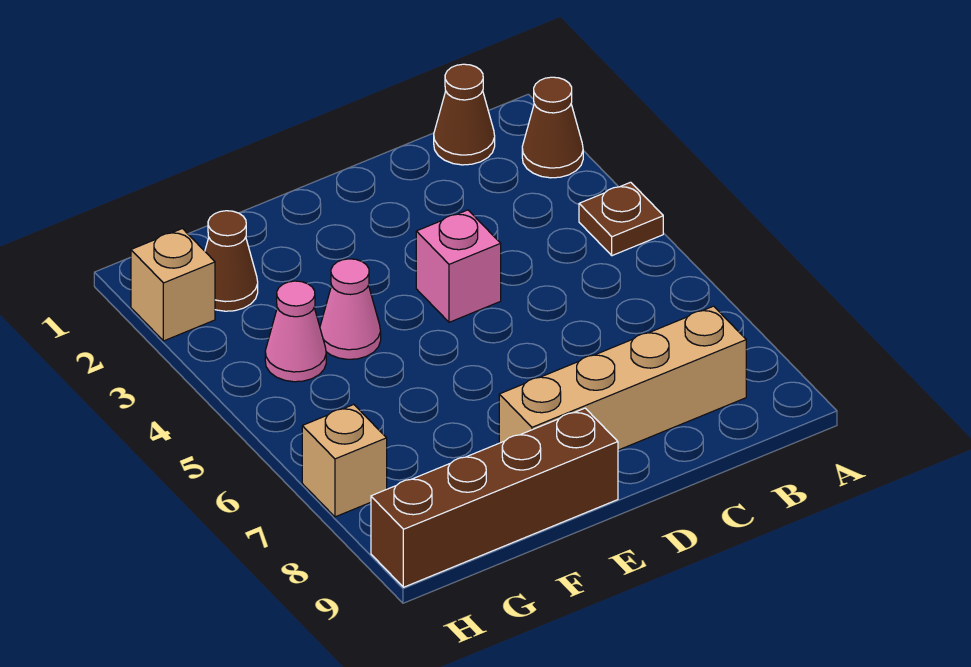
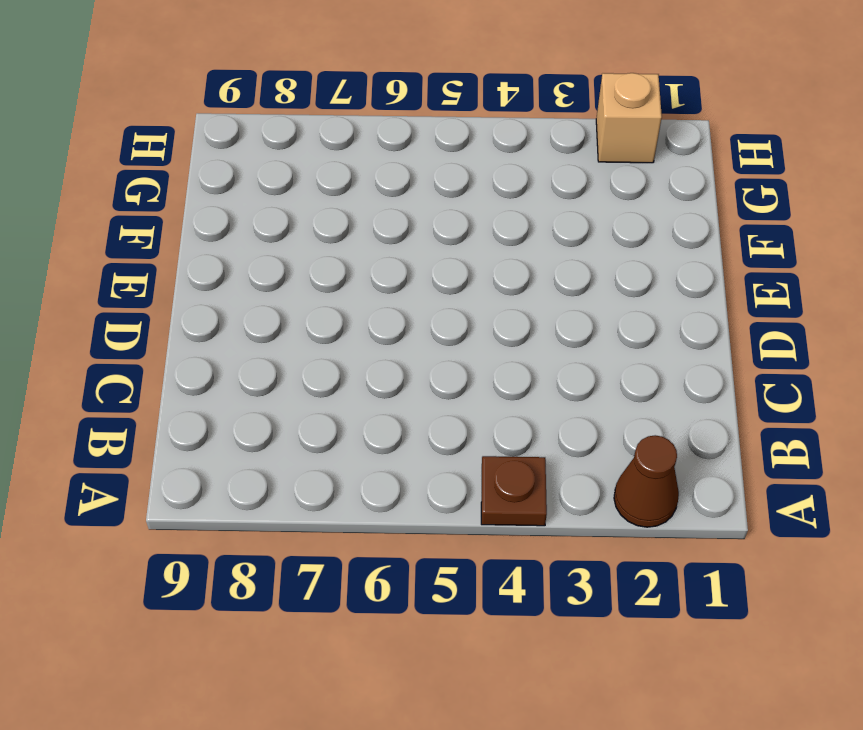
none -> brown 1x1 cone [434,64,495,165]
none -> tan 1x4 brick [499,306,746,450]

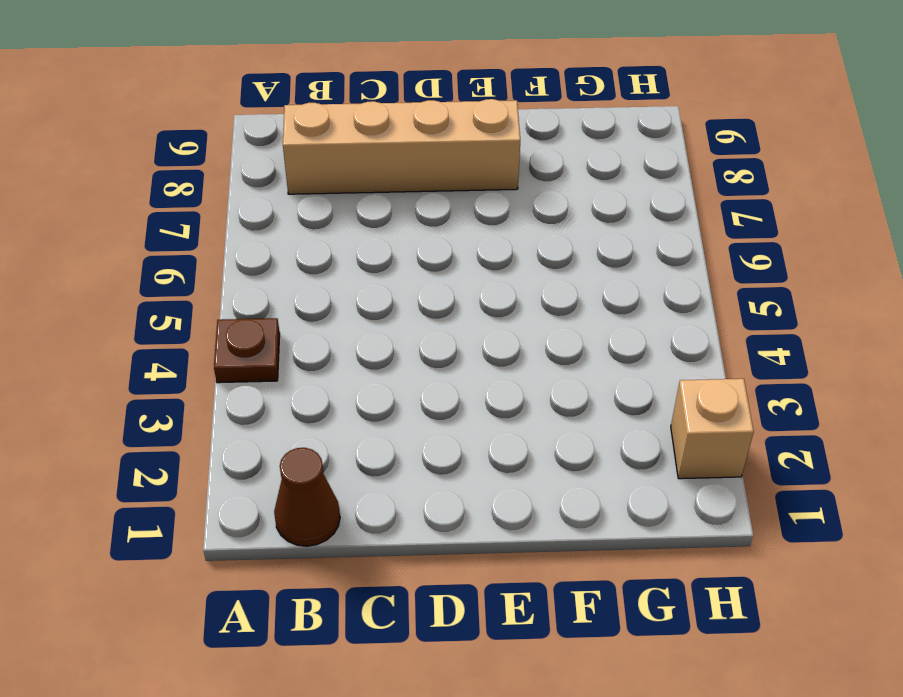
none -> brown 1x1 cone [522,77,583,178]
none -> pink 1x1 brick [416,210,501,322]

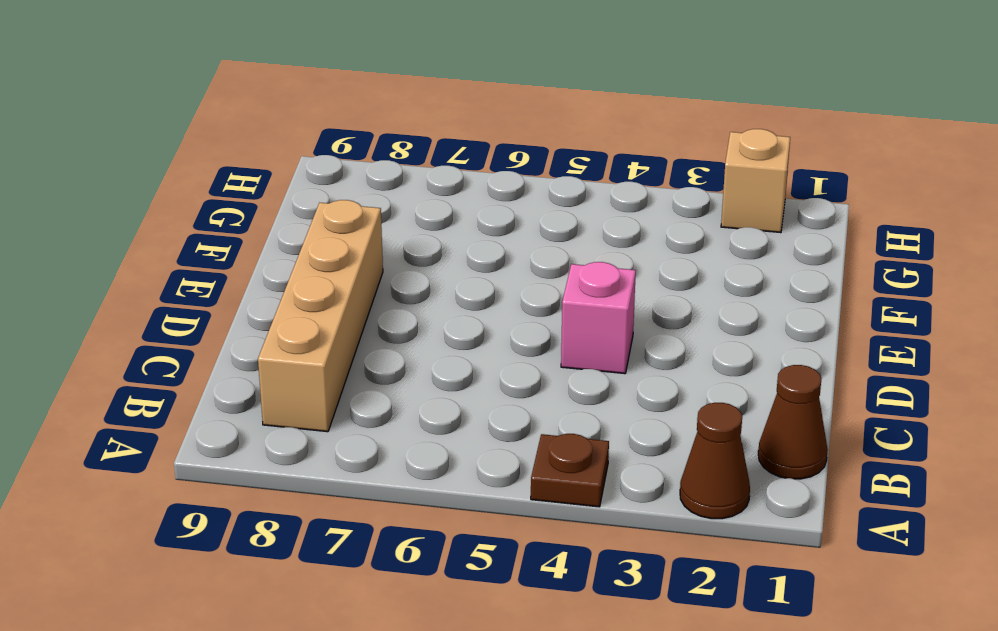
none -> brown 1x4 brick [371,408,618,587]
none -> pink 1x1 cone [320,259,381,359]

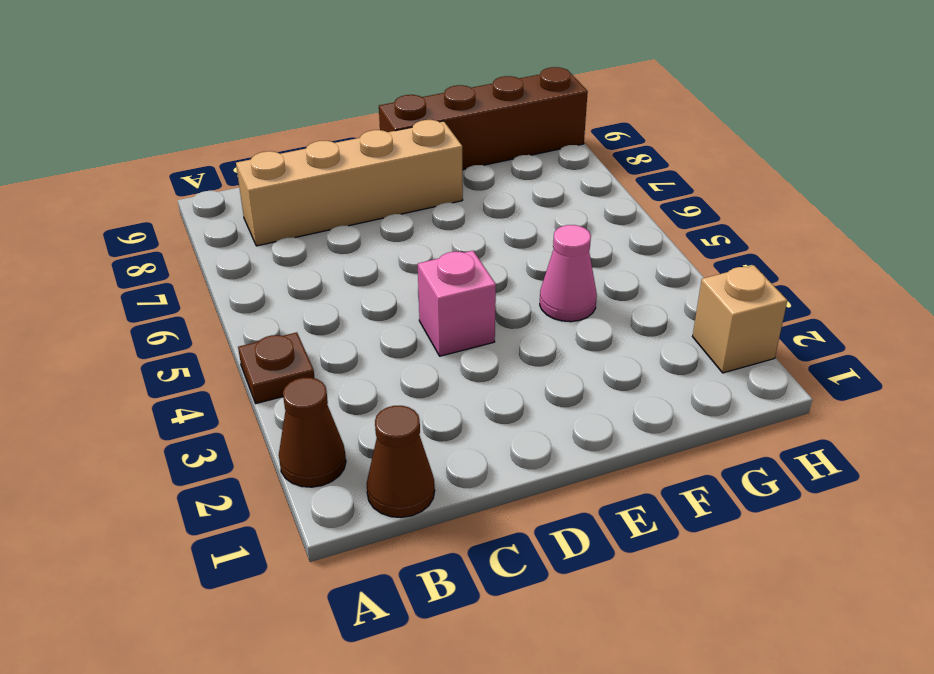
none -> brown 1x1 cone [205,211,258,311]
none -> pink 1x1 cone [265,281,326,382]

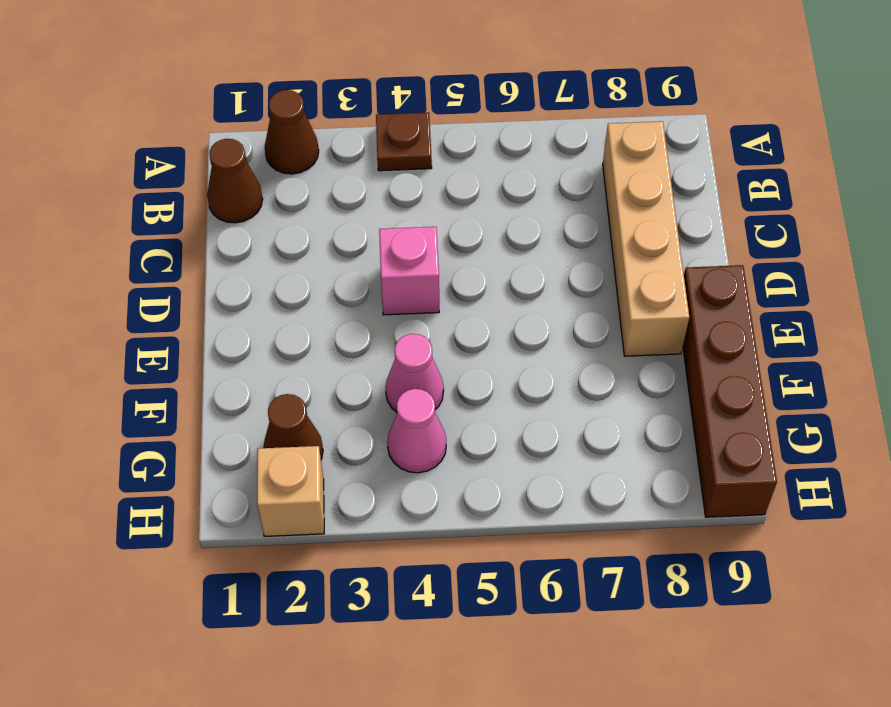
none -> tan 1x1 brick [302,405,387,517]

